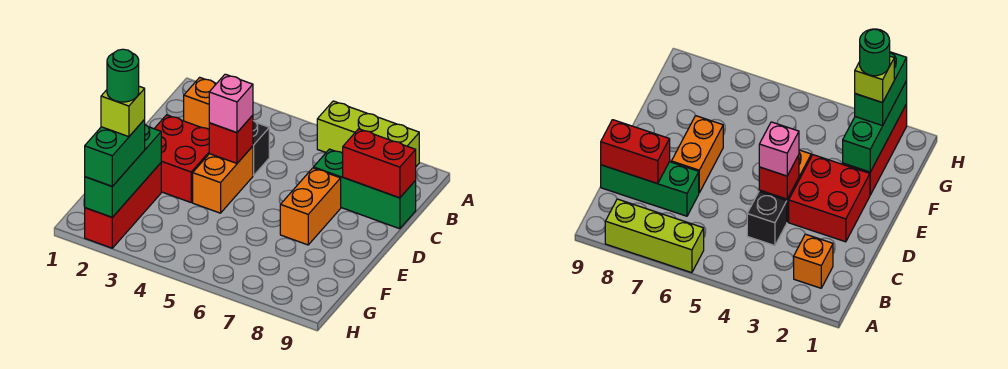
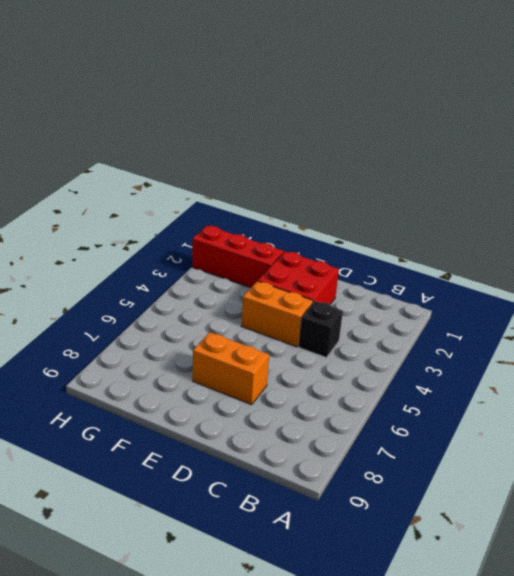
none -> lime 1x3 brick [317,101,419,166]
none -> orange 1x1 brick [184,77,217,129]
none -> green 1x3 brick [314,149,416,229]

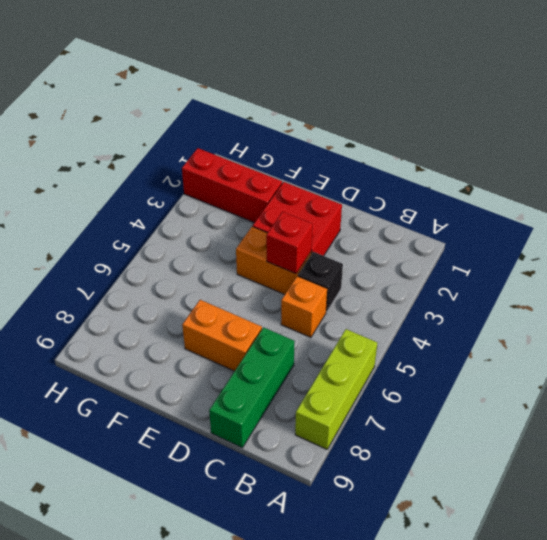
orange 1x1 brick [281,276,327,337] -> orange 1x1 brick moved to [184,77,217,129]
none -> red 1x2 brick [343,129,416,198]
none -> green 1x3 brick [85,125,161,217]
none -> pink 1x1 brick [209,74,253,133]

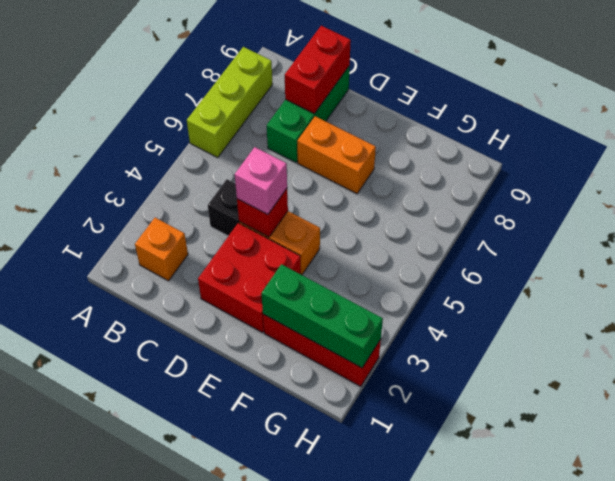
none -> green 1x2 brick [85,120,145,186]
none -> lime 1x1 brick [101,86,145,137]
none -> green 1x1 round brick [107,49,139,102]

